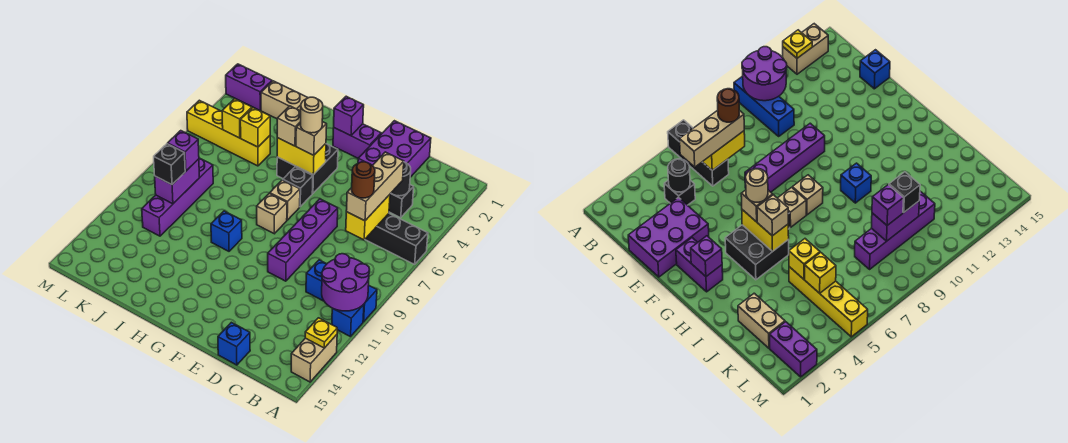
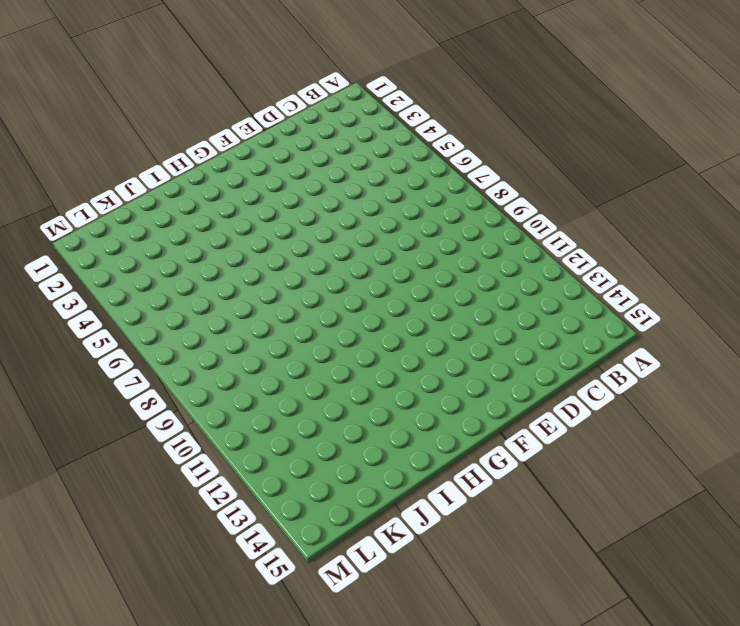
none -> black 1x3 brick [365,214,428,264]
none -> blue 1x3 brick [306,260,377,322]
none -> blue 1x1 brick [332,304,364,337]
none -> tan 1x2 brick [291,335,337,382]

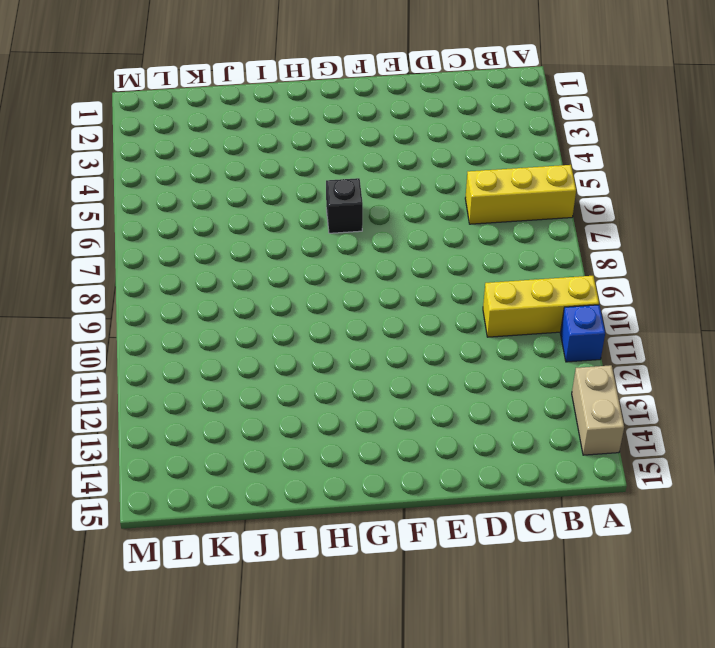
yellow 1x3 brick [465,165,576,224] -> black 1x3 brick [365,214,428,264]
yellow 1x3 brick [483,276,599,337] -> blue 1x3 brick [306,260,377,322]
none -> black 1x1 brick [389,185,414,218]
none -> purple 2x3 brick [358,121,431,177]
none -> blue 1x1 brick [218,322,250,365]
none -> purple 1x4 brick [268,199,338,281]

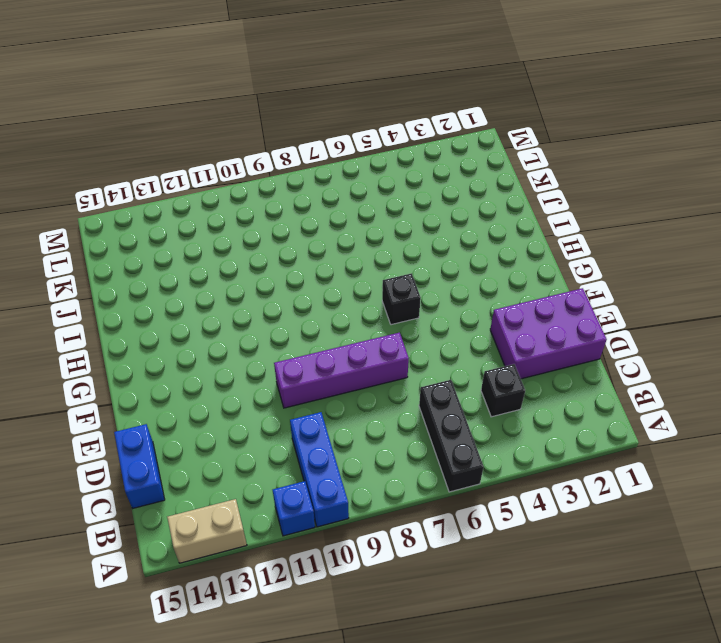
blue 1x2 brick [114,424,165,508] -> blue 1x1 brick [218,322,250,365]
none -> purple 1x2 brick [333,124,382,158]
none -> black 2x2 brick [277,144,338,193]
none -> tan 1x1 brick [270,180,300,220]
none -> tan 1x1 brick [257,193,287,234]

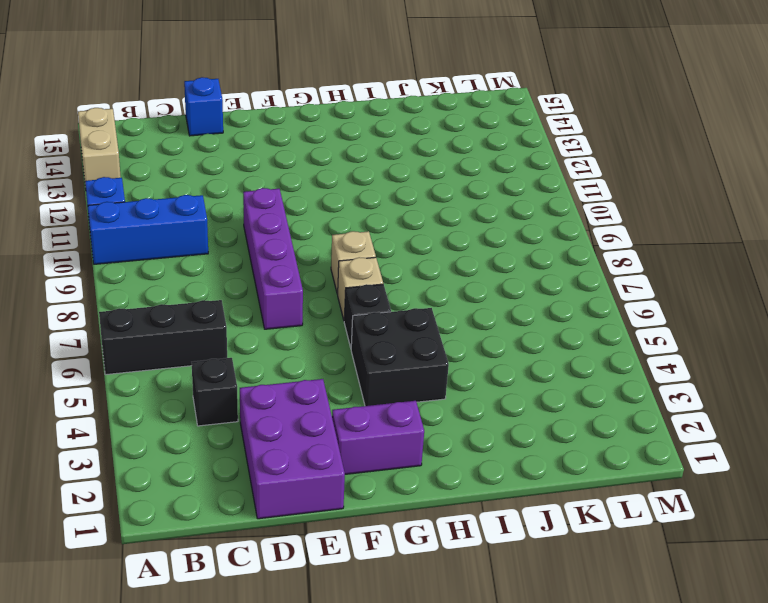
none -> blue 1x1 brick [211,211,242,251]
none -> tan 1x2 brick [261,81,308,119]
none -> yellow 1x4 brick [187,100,270,166]
none -> purple 1x4 brick [142,158,213,236]

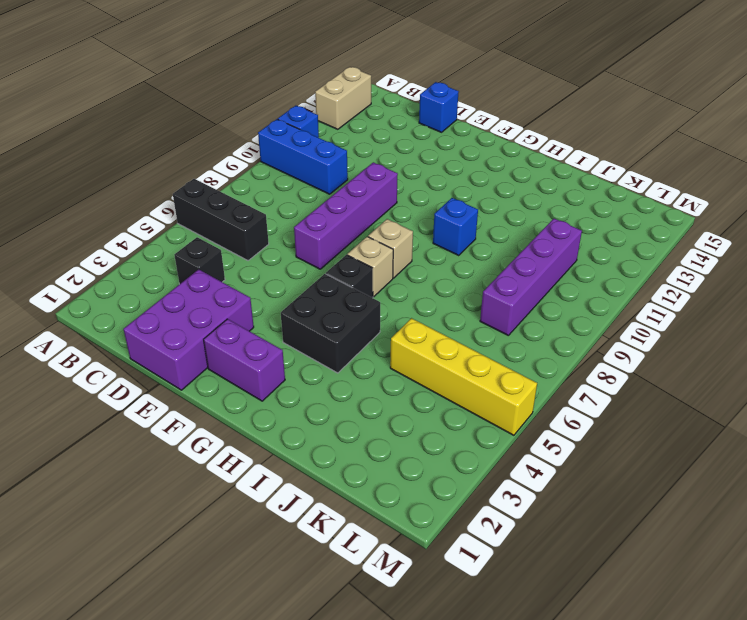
none -> tan 1x2 brick [261,81,308,119]
none -> purple 1x2 brick [226,64,272,111]
none -> purple 2x2 round brick [322,254,370,311]
none -> yellow 1x1 plate [305,318,337,348]

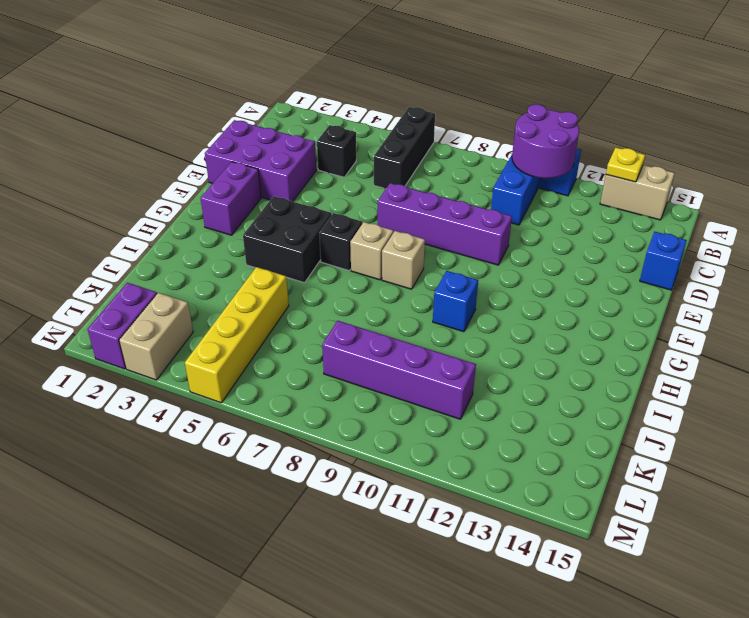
tan 1x2 brick [119,293,193,380] -> tan 1x2 brick moved to [261,81,308,119]
none -> black 1x1 round brick [391,162,411,196]
none -> yellow 1x2 brick [346,195,390,240]
none -> purple 1x1 brick [334,96,364,136]
none -> yellow 1x2 brick [277,138,326,175]

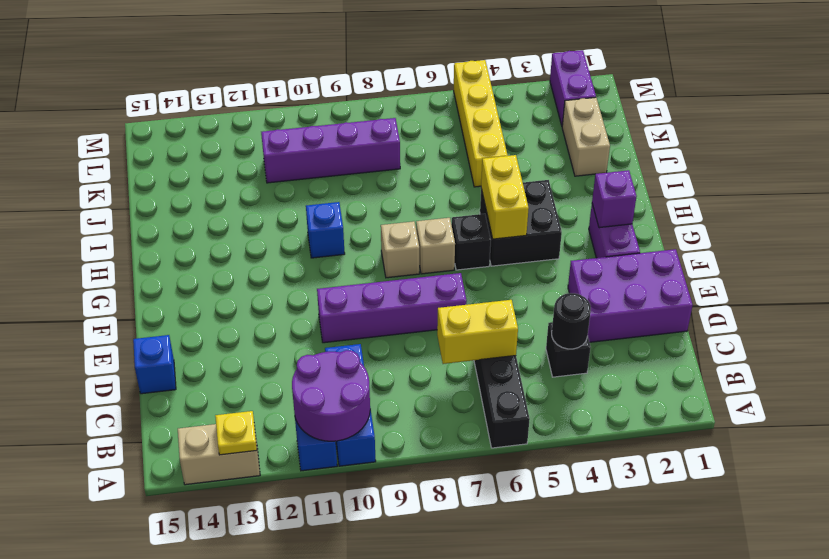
none -> yellow 1x1 brick [240,108,270,147]
none -> yellow 1x1 brick [222,99,252,138]
none -> purple 1x2 brick [155,159,199,204]
none -> tan 1x3 brick [346,152,404,221]

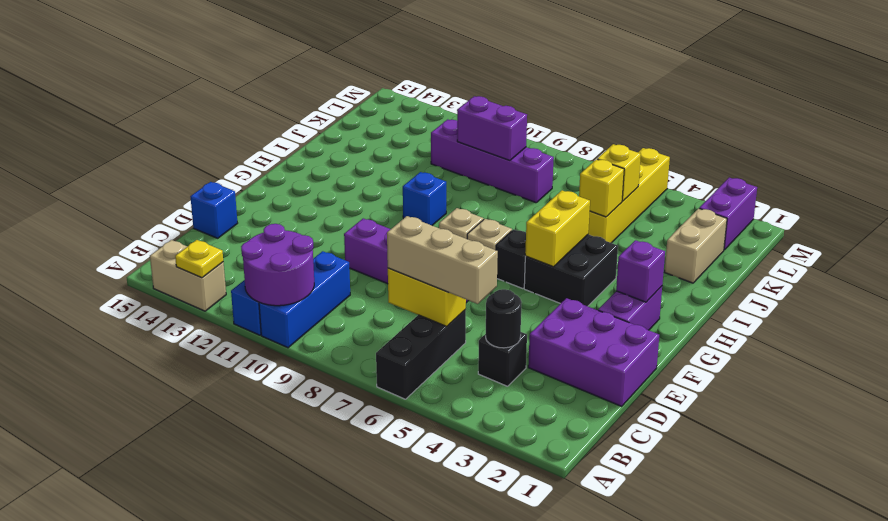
none -> tan 1x1 brick [296,122,327,155]
none -> tan 1x1 brick [277,106,301,146]
none -> purple 1x1 brick [168,131,199,171]
none -> black 1x1 brick [154,144,185,185]

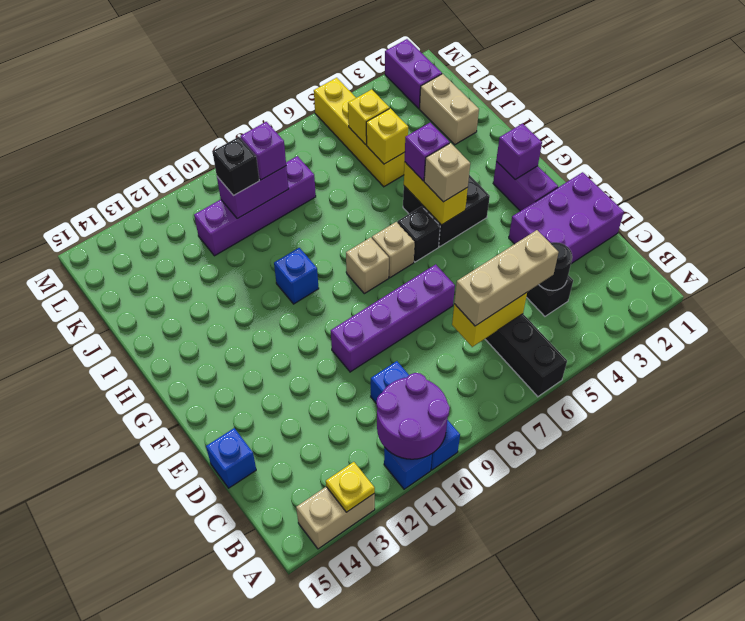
purple 1x1 brick [405,123,450,181] -> tan 1x1 brick [277,106,301,146]
none -> brown 1x1 round brick [352,162,375,198]
none -> tan 1x1 round brick [301,97,323,133]

